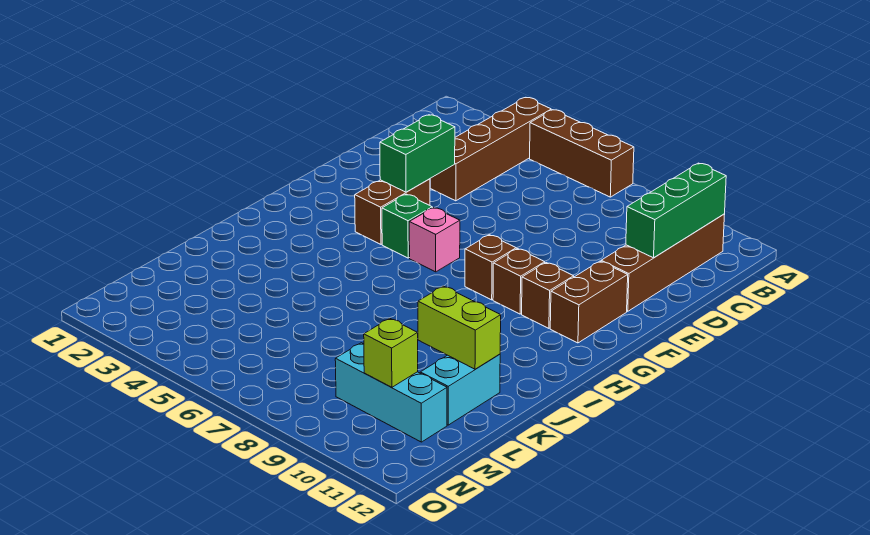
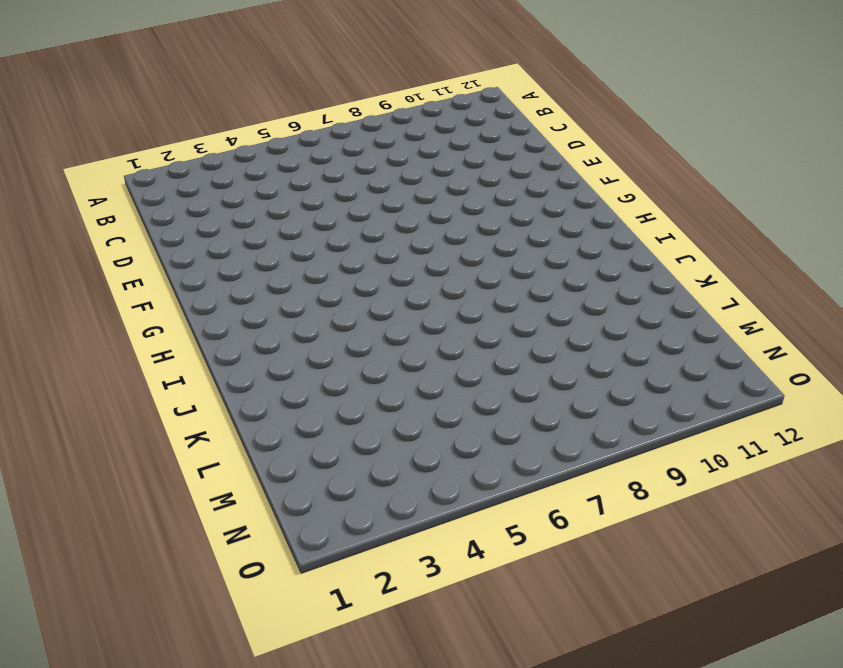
none -> brown 1x4 brick [430,98,551,201]
none -> brown 1x3 brick [530,110,634,197]
none -> brown 1x4 brick [601,214,725,311]

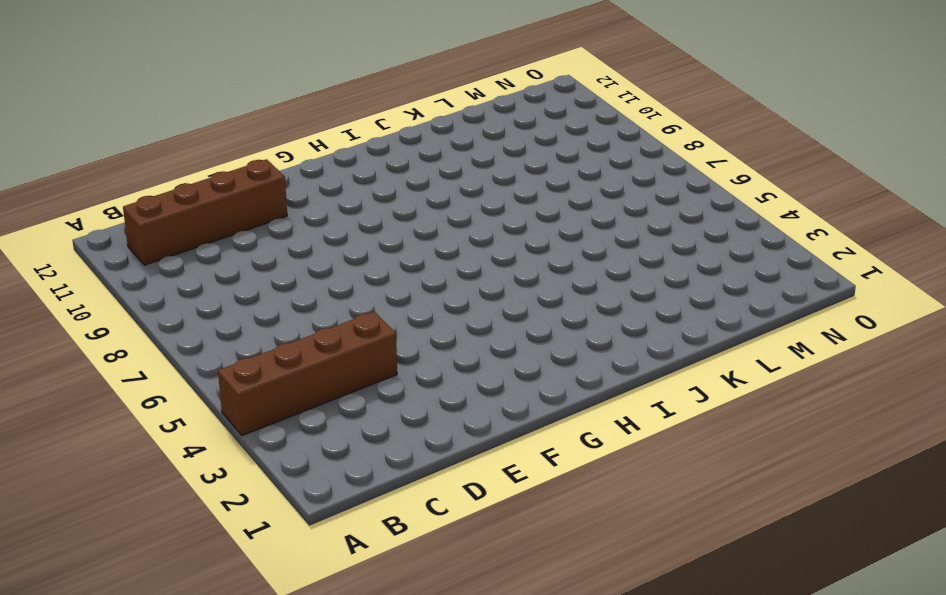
none -> brown 1x3 brick [530,110,634,197]
none -> brown 1x2 brick [355,179,430,244]
none -> brown 1x2 brick [550,261,628,343]

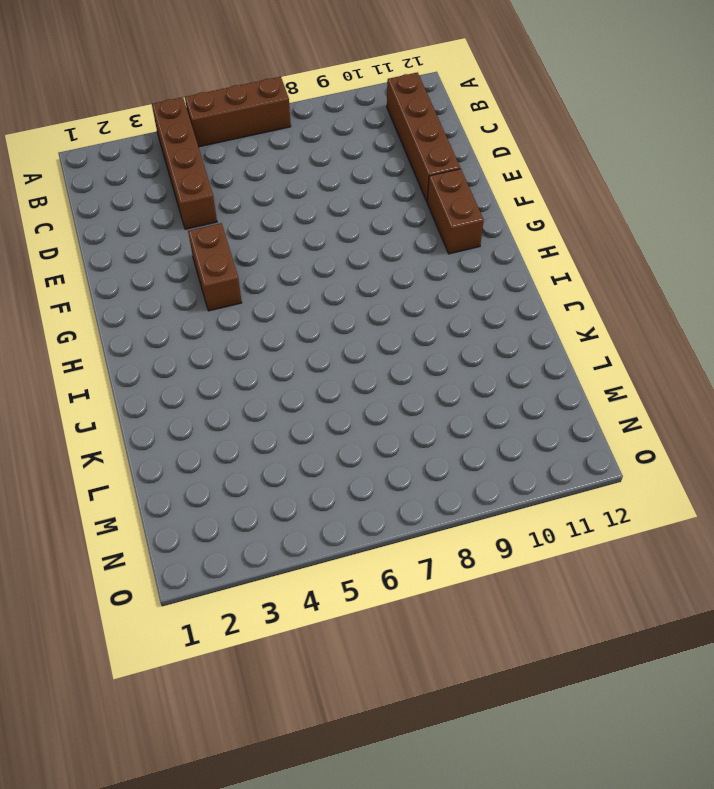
none -> green 1x1 brick [382,194,432,258]
none -> pink 1x1 brick [409,208,460,272]
none -> brown 1x1 brick [465,235,516,300]

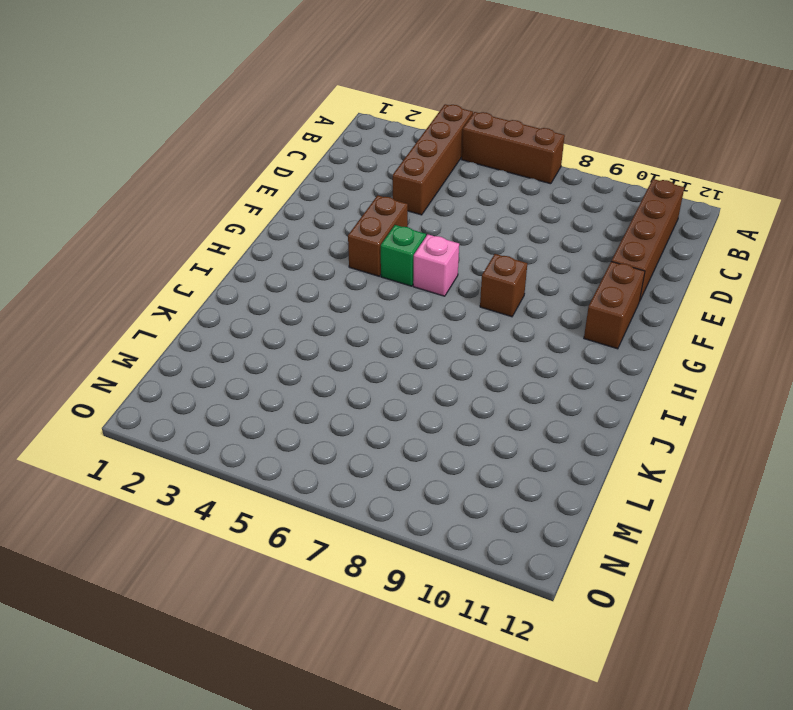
none -> brown 1x1 brick [493,249,545,314]
none -> brown 1x1 brick [522,263,574,328]
none -> cyan 1x2 brick [420,354,500,425]

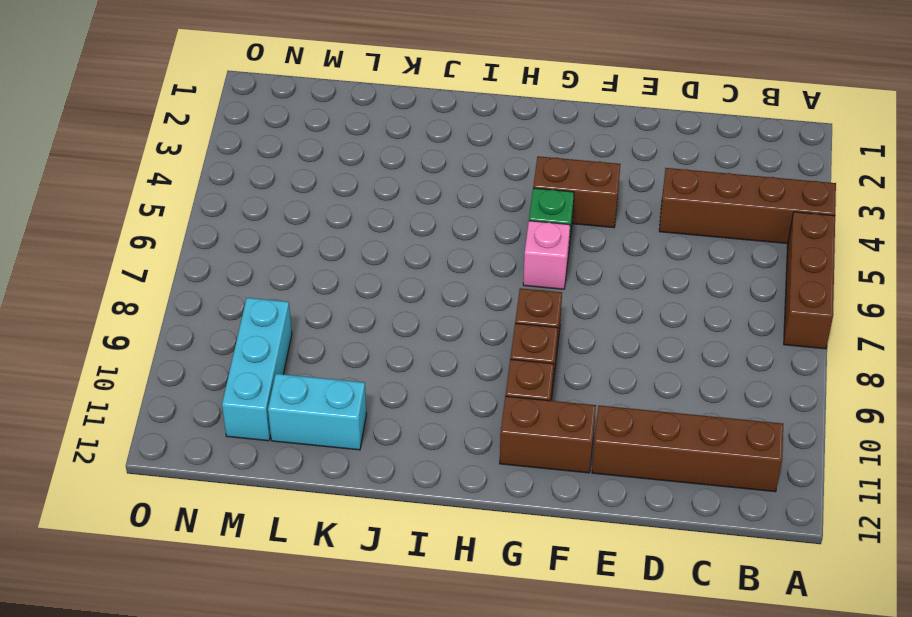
none -> green 1x3 brick [626,163,726,258]
none -> green 1x2 brick [380,115,455,192]
none -> lime 1x2 brick [418,286,501,369]

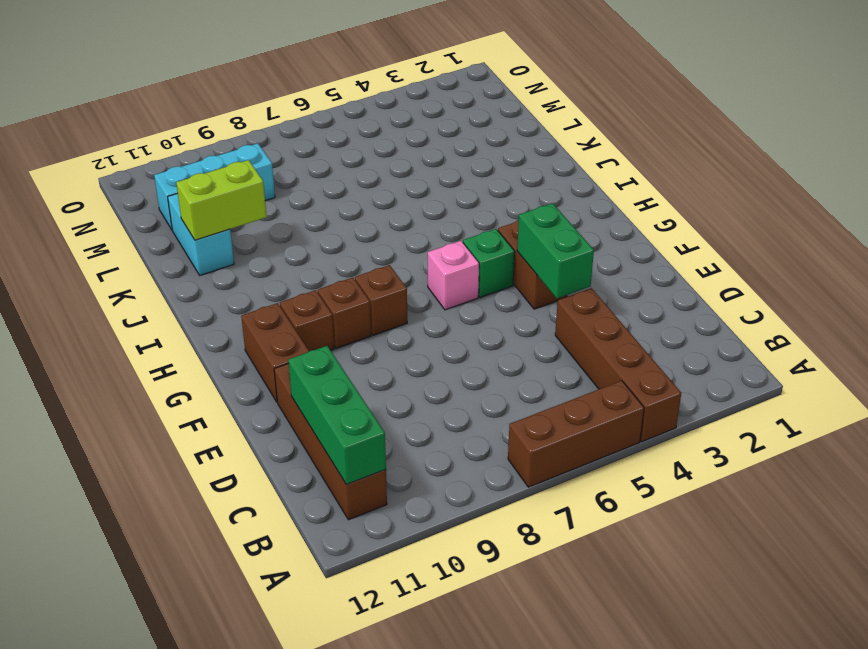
none -> lime 1x1 brick [364,318,418,387]

